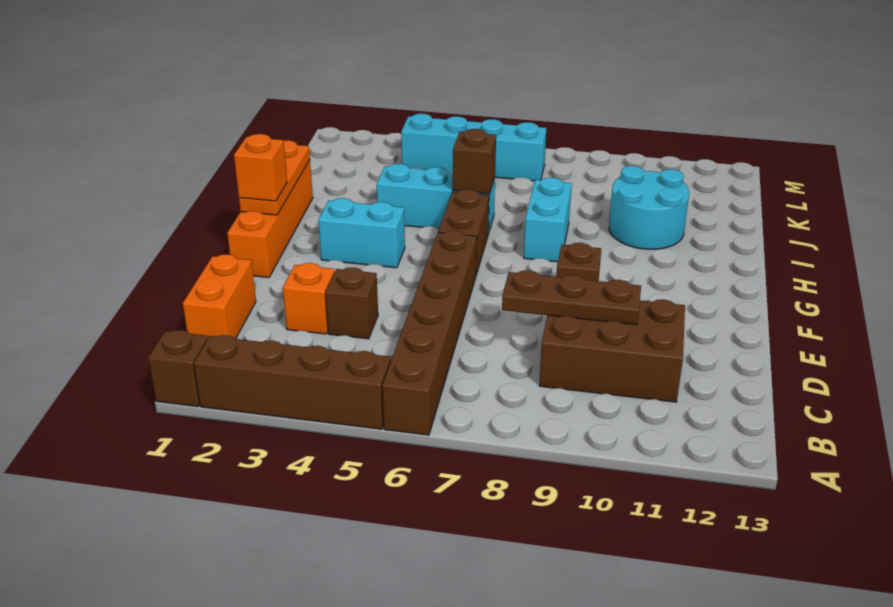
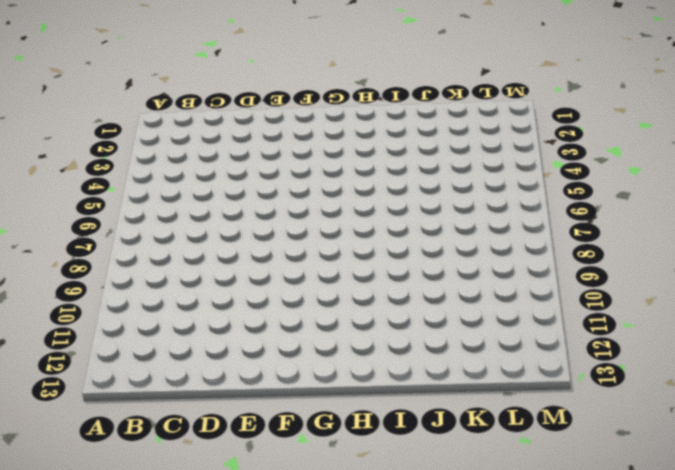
none -> brown 1x1 brick [148,330,208,407]
none -> brown 1x4 brick [194,335,391,429]
none -> brown 1x6 brick [382,230,477,435]

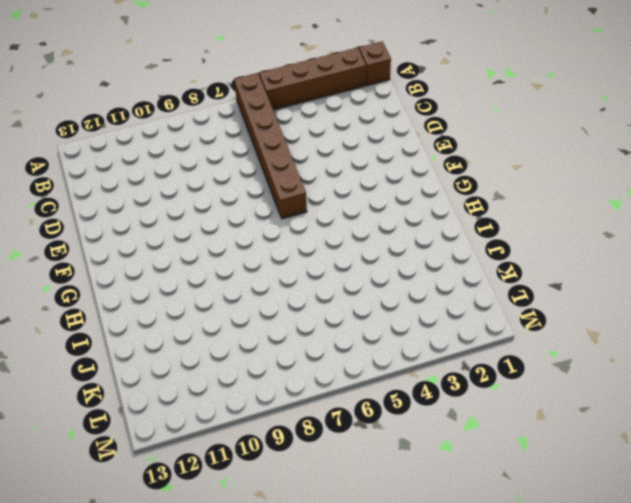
none -> orange 1x2 brick [183,254,256,339]
none -> brown 2x3 brick [539,299,685,402]
none -> orange 1x1 brick [283,263,335,334]

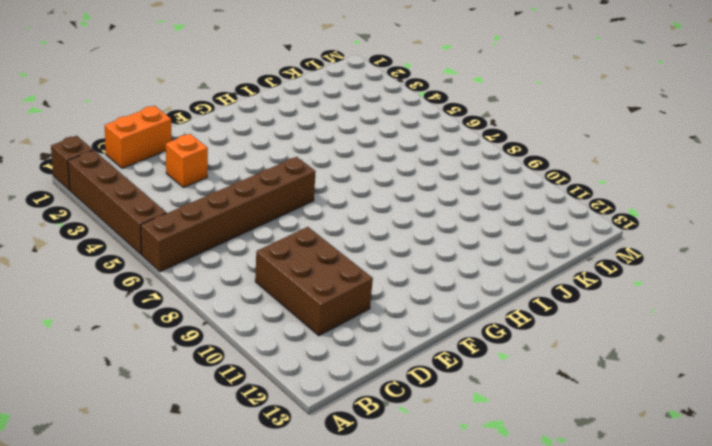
none -> brown 1x1 brick [326,267,378,339]
none -> orange 1x4 brick [227,160,313,278]
none -> brown 1x1 brick [556,243,601,281]

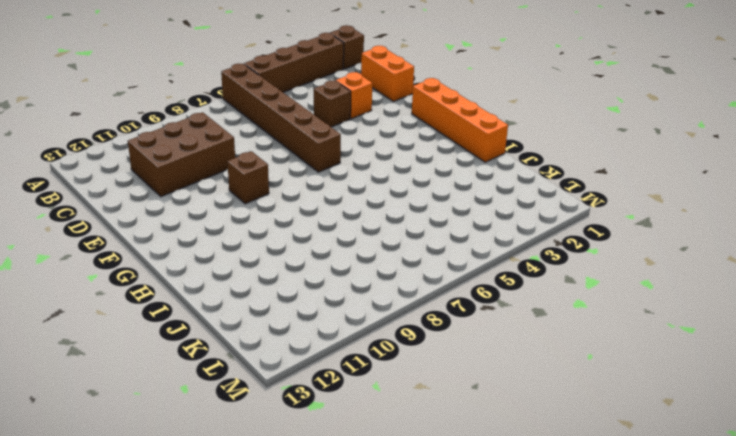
none -> cyan 1x2 brick [318,198,405,268]
none -> brown 1x2 brick [438,190,489,275]
none -> cyan 1x2 brick [524,177,572,262]

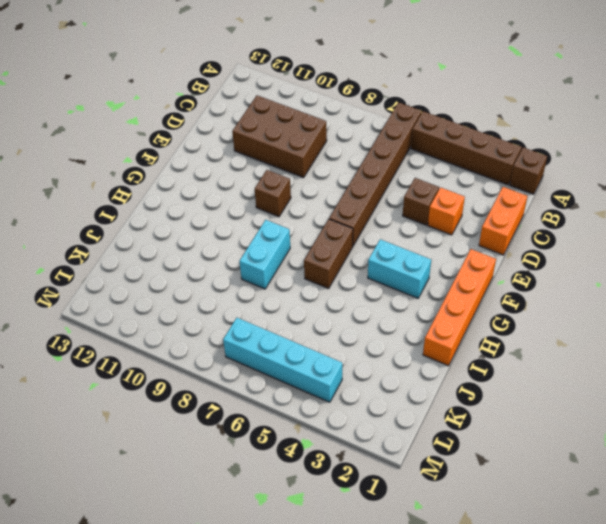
none -> cyan 1x3 brick [377,164,495,233]
none -> cyan 2x2 round brick [609,166,689,249]
none -> brown 1x3 plate [502,271,641,325]

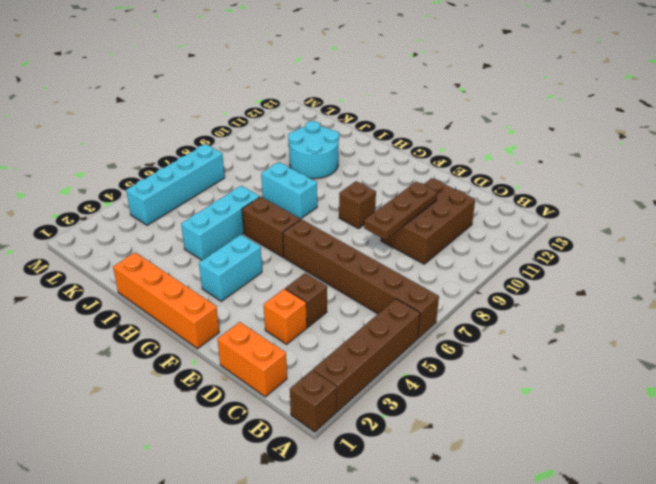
none -> orange 1x3 plate [239,140,310,215]
none -> brown 1x1 brick [453,129,496,194]
none -> orange 1x1 brick [234,134,287,201]

